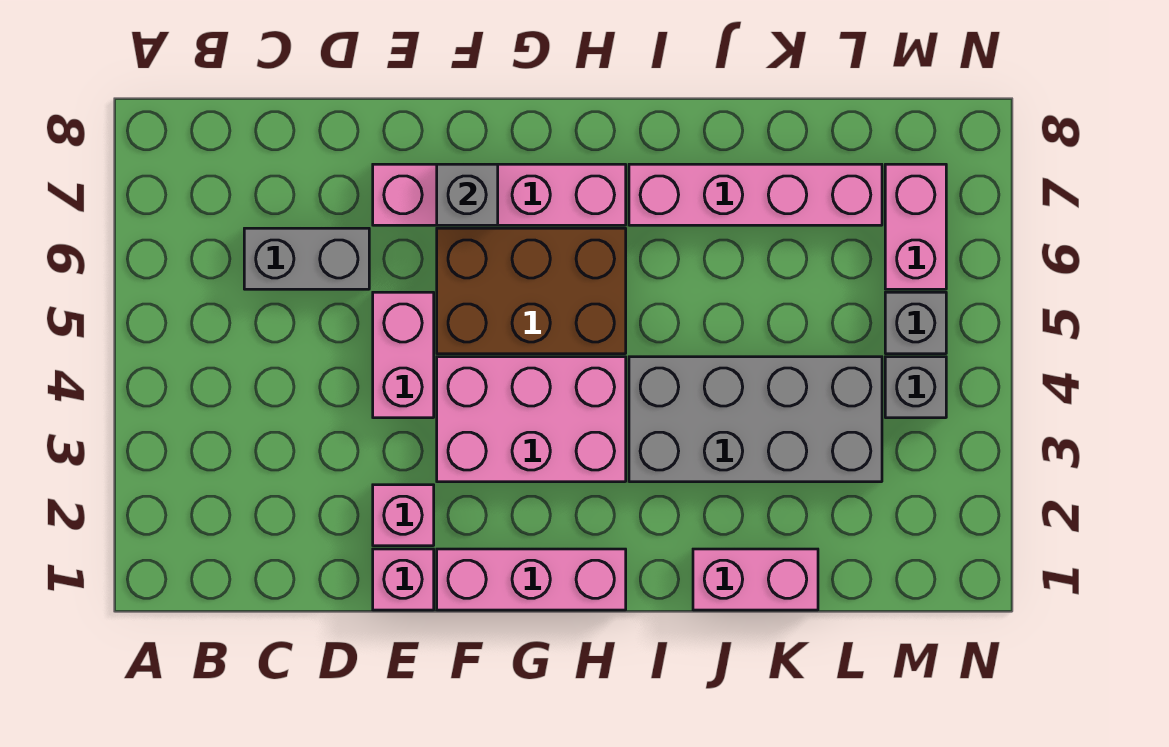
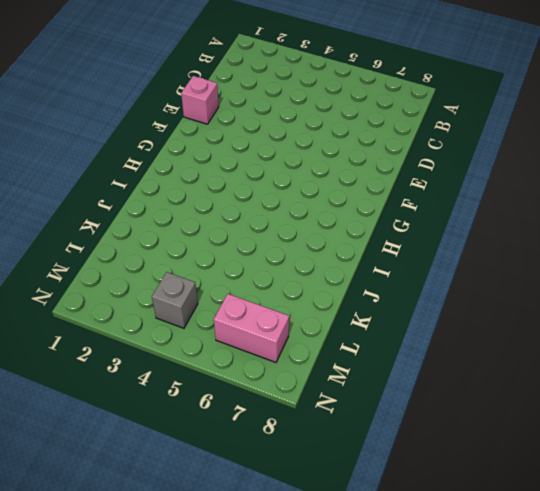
none -> grey 1x2 brick [244,228,369,289]
none -> pink 1x1 brick [373,485,434,546]
none -> pink 1x2 brick [373,292,434,418]

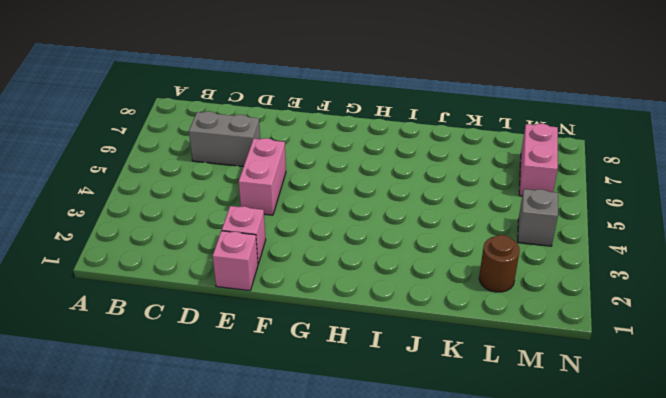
brown 1x1 round brick [479,235,520,292] -> none
none -> pink 1x4 brick [373,164,626,225]
none -> pink 1x3 brick [437,549,626,610]
none -> pink 2x3 brick [437,357,626,482]

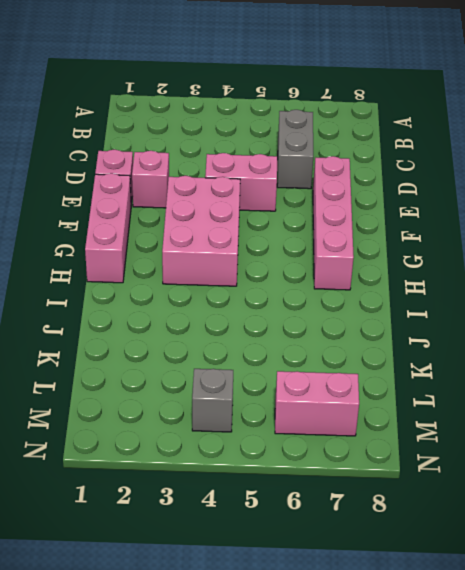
none -> brown 2x3 brick [437,228,626,354]
none -> grey 2x4 brick [629,357,882,482]
none -> pink 1x4 brick [629,164,882,225]

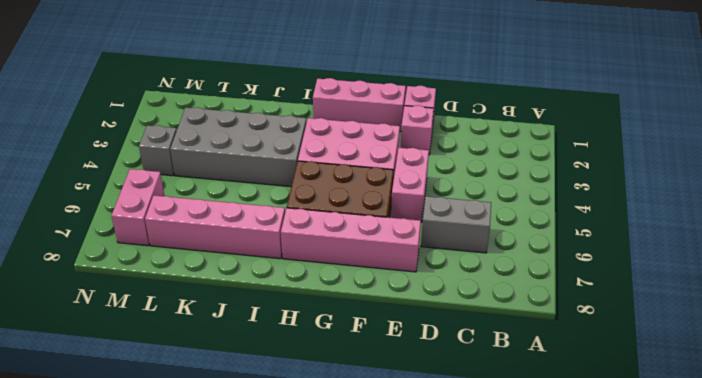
none -> pink 1x2 brick [693,549,818,610]
none -> grey 1x1 brick [885,292,946,354]
none -> grey 1x1 brick [437,164,498,225]

